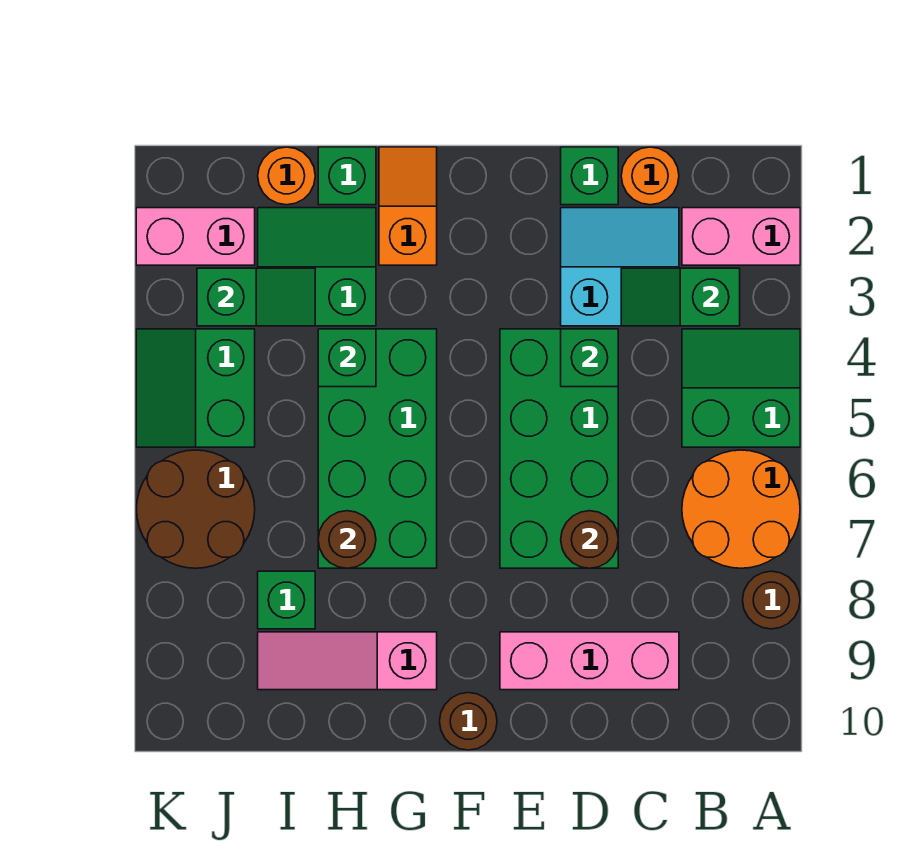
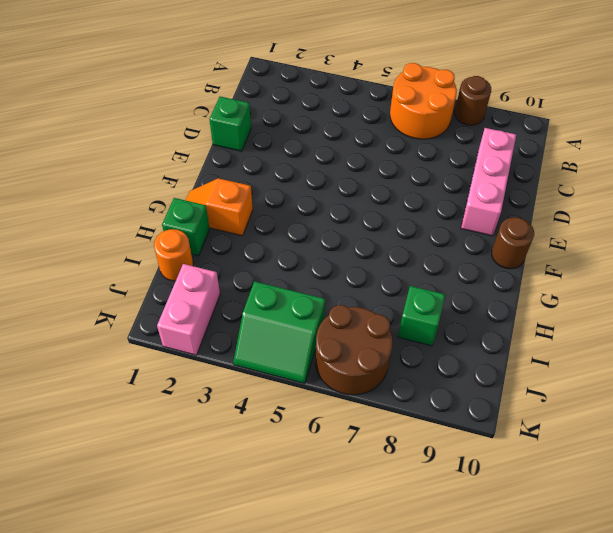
none -> pink 1x2 brick [682,208,800,265]
none -> green 2x2 slope [682,329,800,447]
none -> orange 1x1 round brick [621,147,679,205]

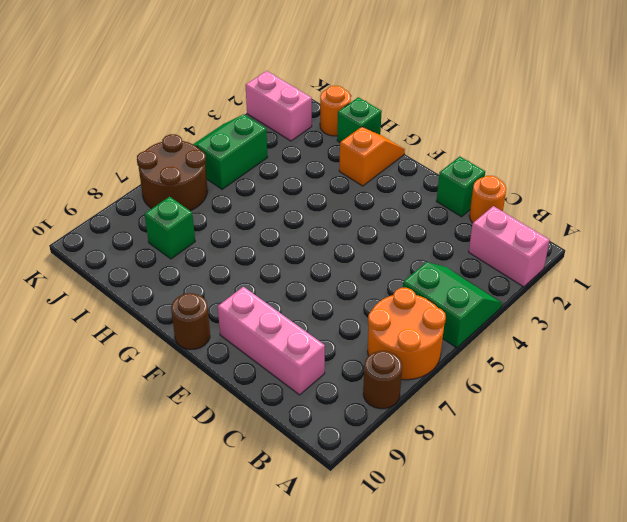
none -> cyan 2x2 slope [561,208,679,326]
none -> green 2x4 brick [500,329,618,568]
none -> green 2x4 brick [318,329,437,568]

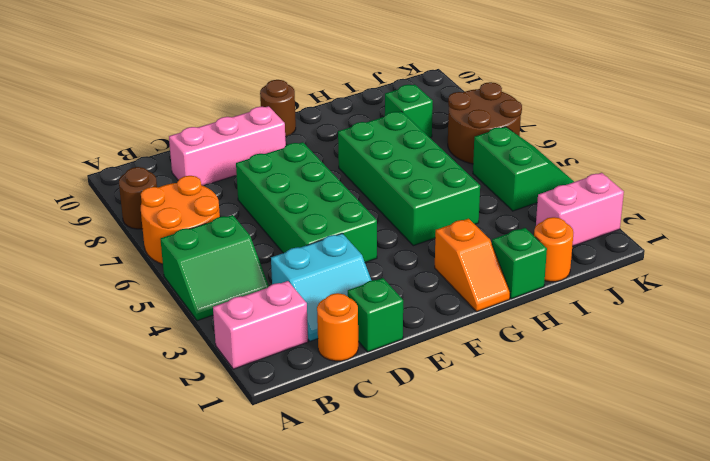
none -> pink 1x3 slope [258,632,437,690]
none -> green 2x2 slope [258,208,376,326]
none -> green 1x2 slope [621,268,740,326]

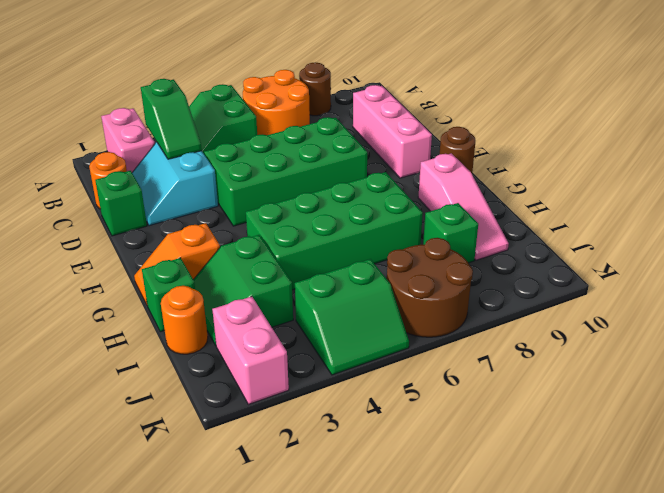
none -> green 1x1 brick [561,329,618,387]
none -> brown 1x1 round brick [561,511,618,568]
none -> green 1x1 brick [318,329,376,387]

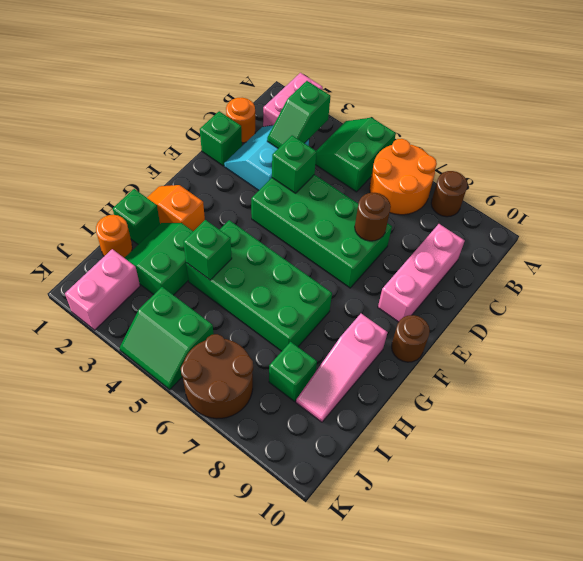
none -> brown 1x1 round brick [318,511,376,568]
none -> green 1x2 slope [197,268,315,326]

